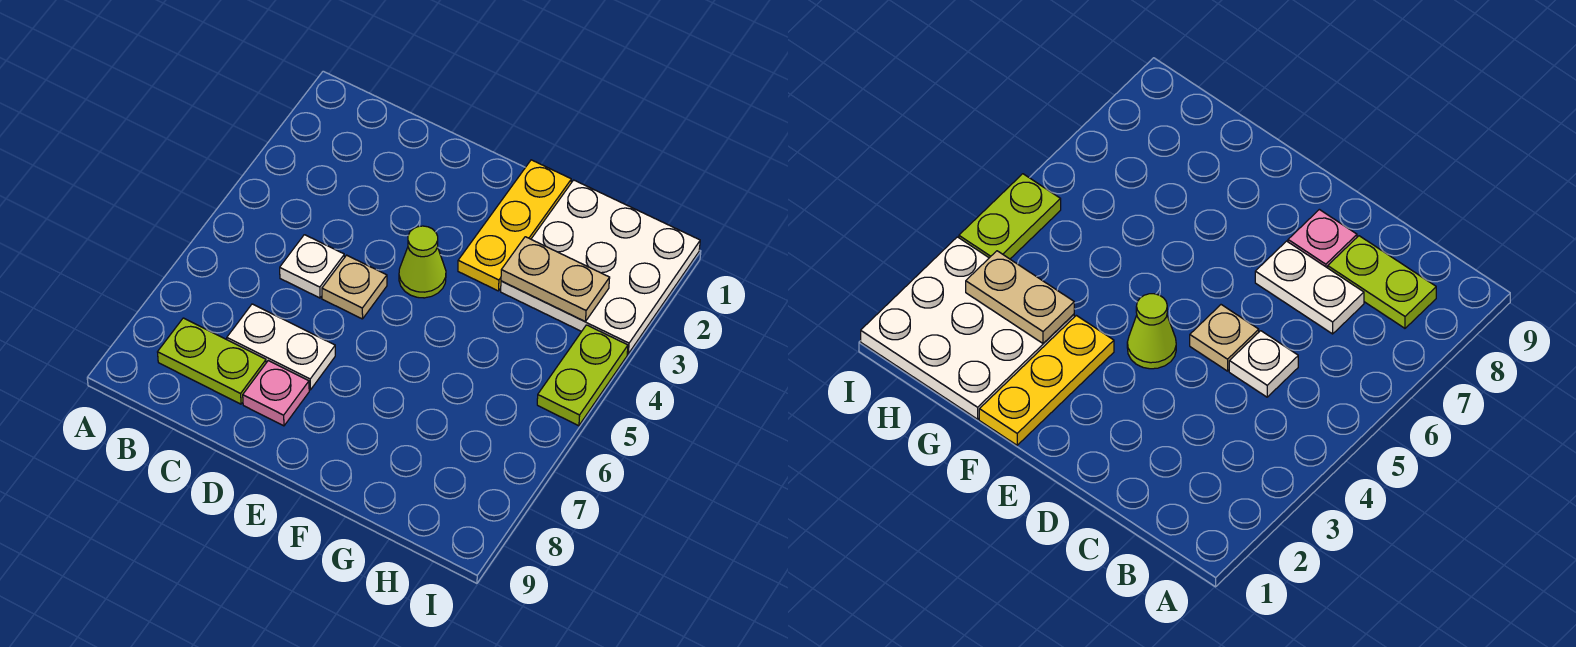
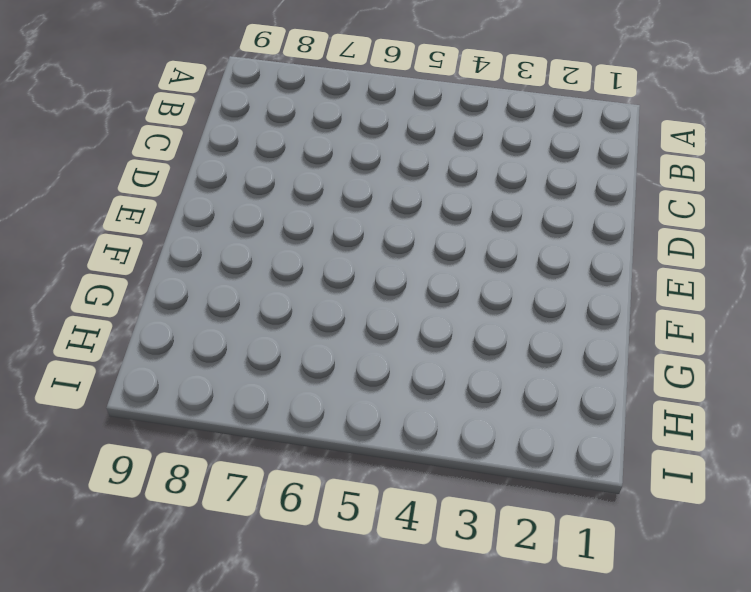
none -> lime 1x2 plate [158,318,266,404]
none -> white 1x1 plate [280,235,345,298]

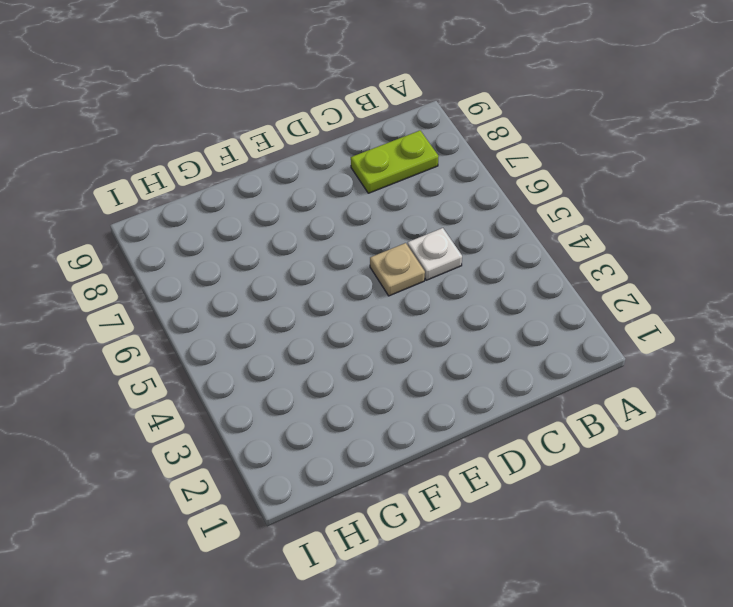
none -> white 1x2 plate [227,304,335,390]
none -> pink 1x1 plate [243,361,309,426]

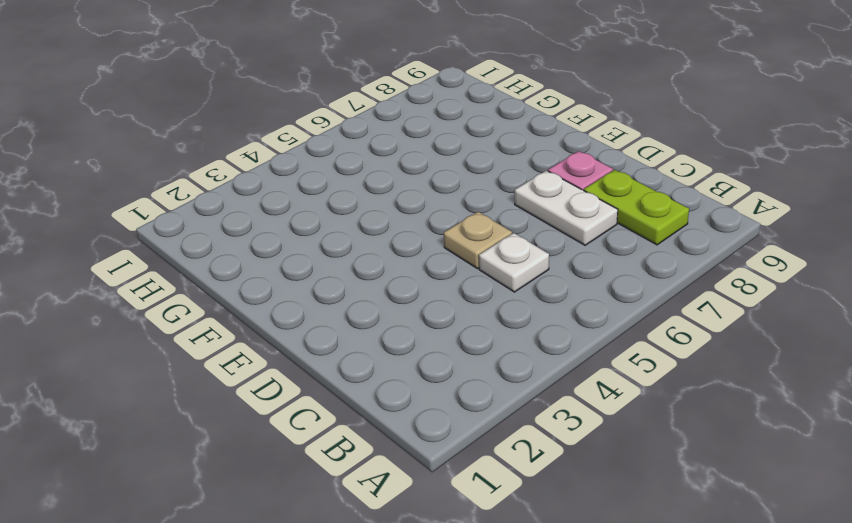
none -> lime 1x1 cone [399,226,446,298]
none -> yellow 1x3 plate [458,160,571,291]

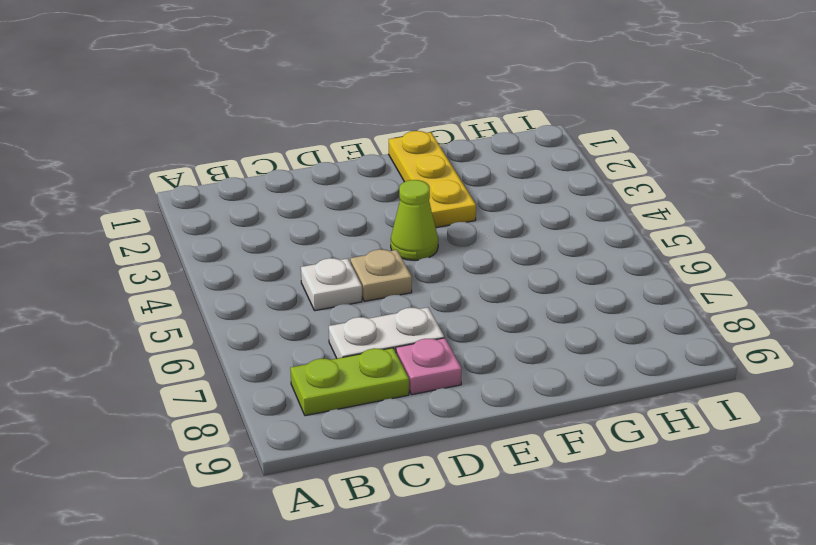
none -> white 3x3 plate [501,180,700,354]
none -> lime 1x2 plate [537,325,628,426]

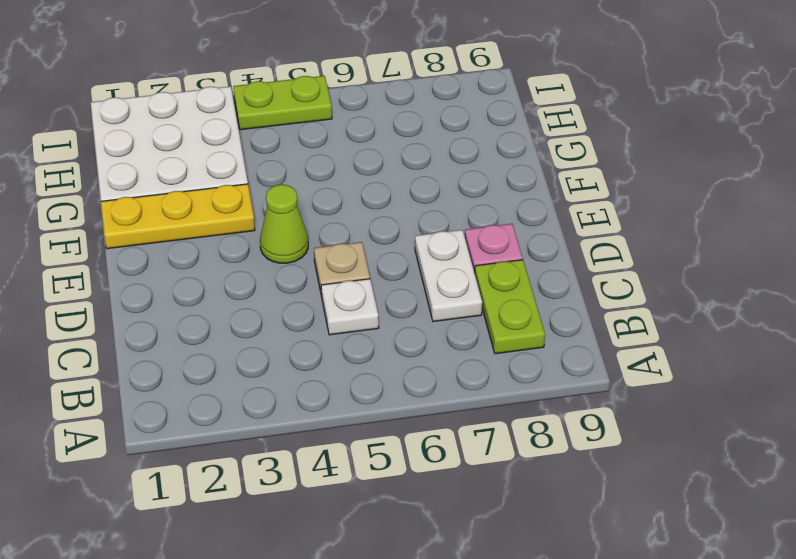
none -> tan 1x2 plate [501,237,610,322]

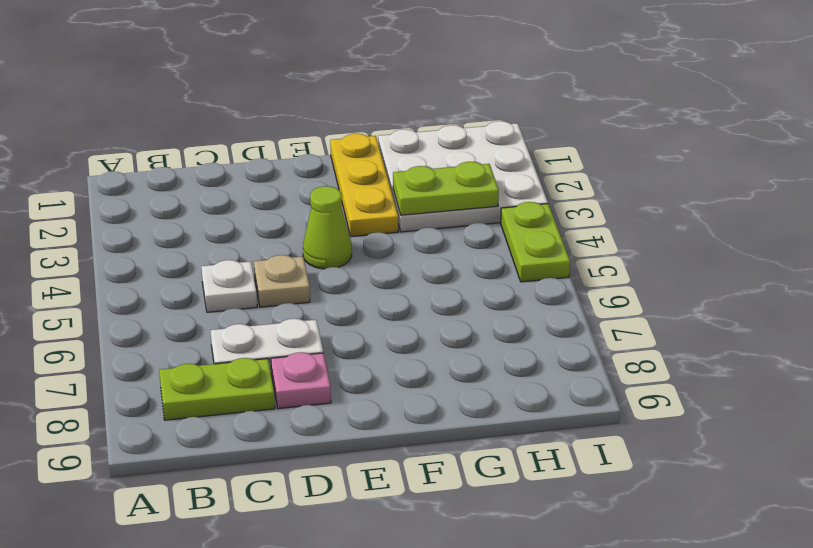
lime 1x2 plate [393,162,499,215] -> tan 1x2 plate [501,237,610,322]

